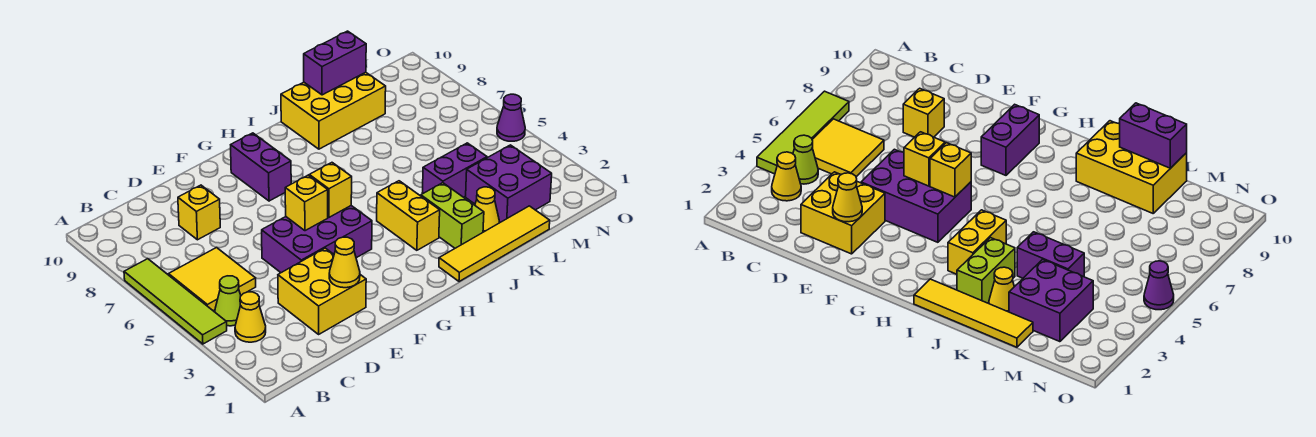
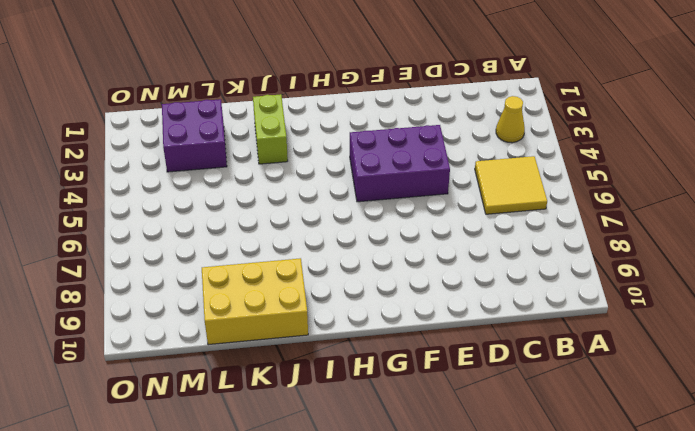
none -> lime 1x4 tile [124,259,227,344]
none -> lime 1x1 cone [215,276,241,326]
none -> yellow 2x2 brick [278,248,366,334]

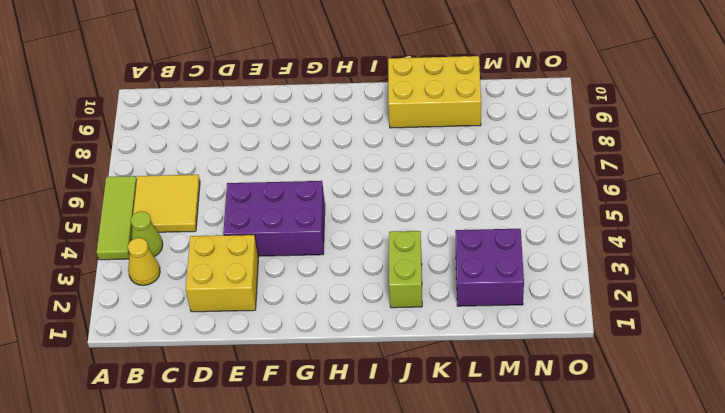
lime 1x3 tile [97,176,137,260] -> lime 1x4 tile [124,259,227,344]
none -> yellow 1x1 brick [178,185,220,240]
none -> purple 1x2 brick [231,133,291,201]
none -> yellow 1x4 tile [439,206,550,282]

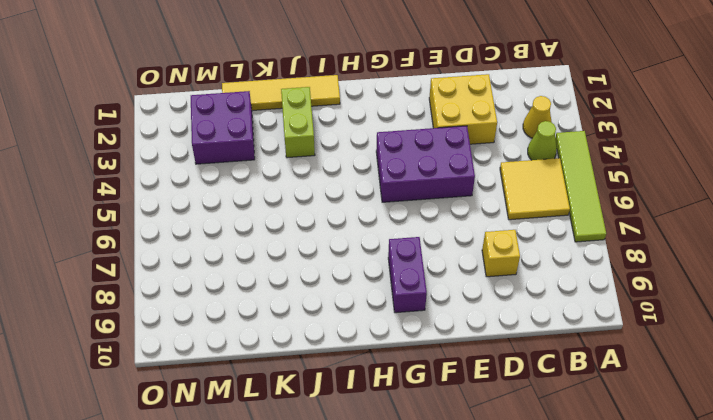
none -> yellow 1x2 brick [377,181,440,250]
none -> yellow 2x3 brick [281,72,386,149]
none -> yellow 1x1 cone [475,187,499,232]

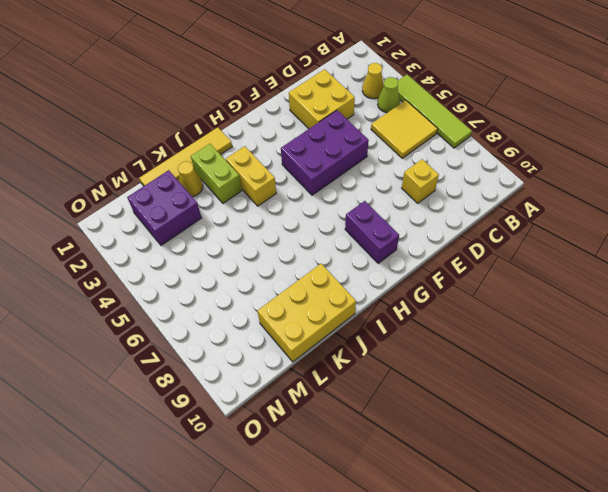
none -> purple 1x2 brick [422,143,487,197]
none -> purple 1x1 cone [497,94,525,141]
none -> yellow 1x1 cone [329,237,360,288]

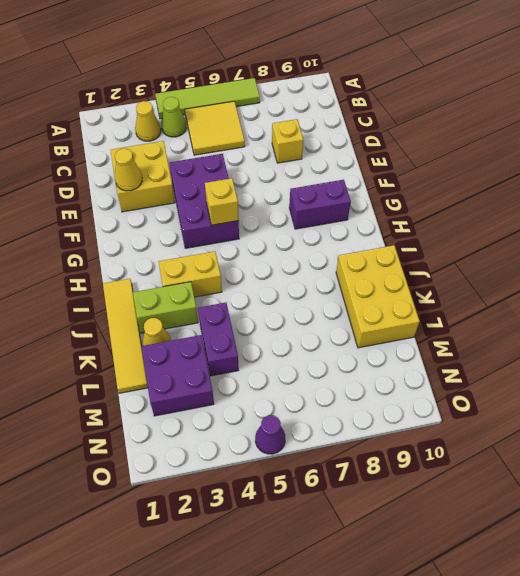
none -> yellow 1x1 brick [285,175,328,231]
none -> purple 1x2 brick [304,31,366,95]

